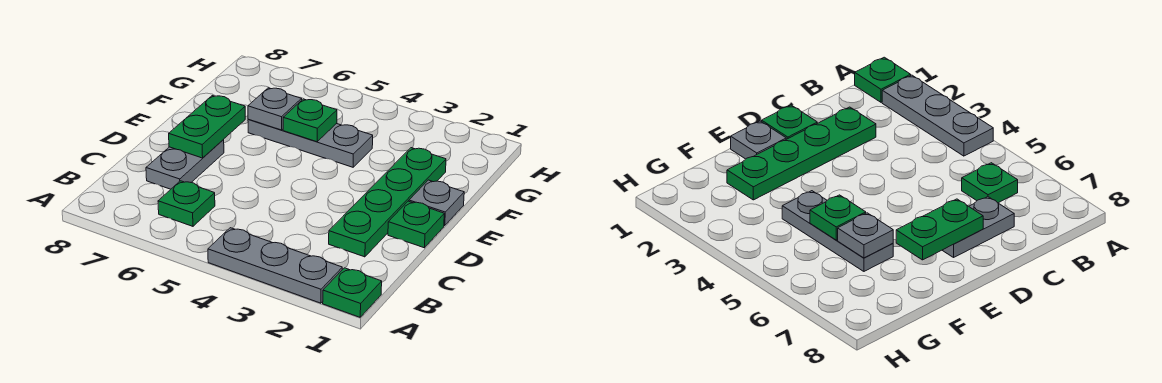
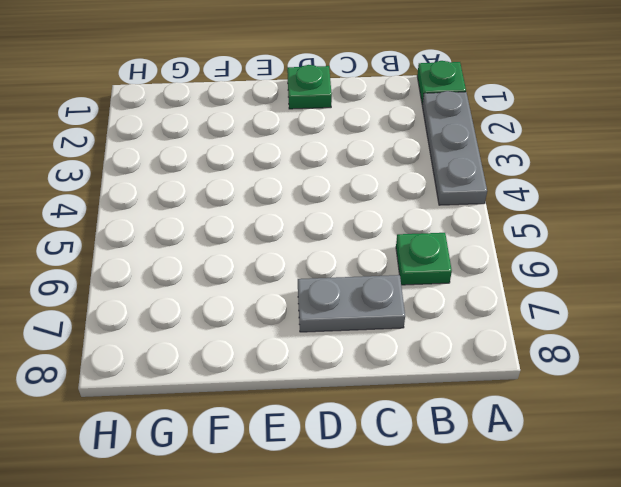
none -> green 1x4 plate [329,148,446,257]
none -> grey 1x1 plate [409,180,464,226]

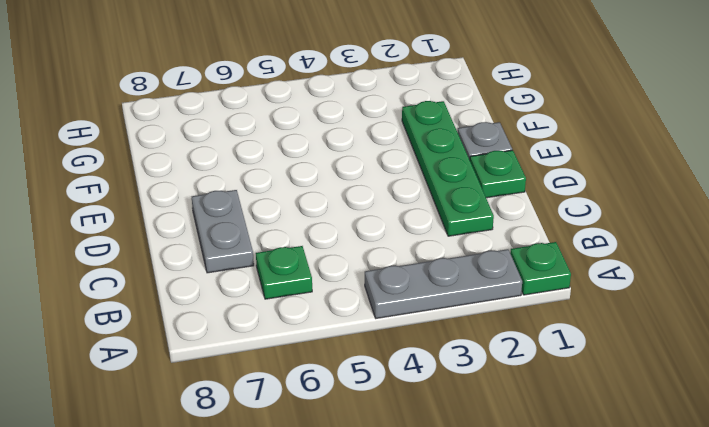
none -> grey 1x3 plate [248,119,373,167]
none -> green 1x2 plate [169,96,245,158]

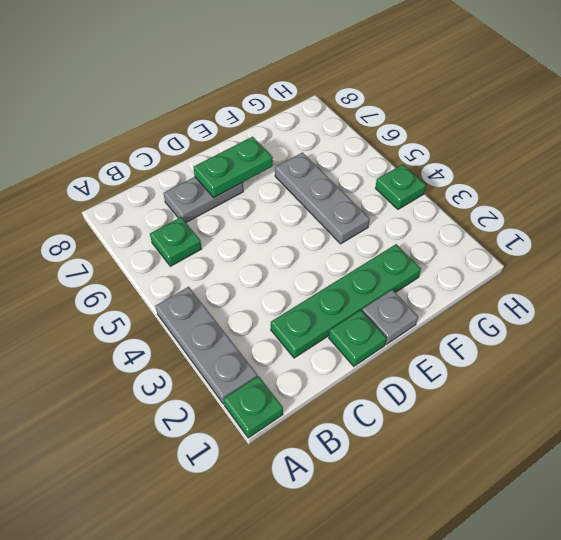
green 1x1 plate [375,164,426,209] -> green 1x1 plate moved to [283,99,337,142]
none -> grey 1x1 plate [248,88,302,130]

